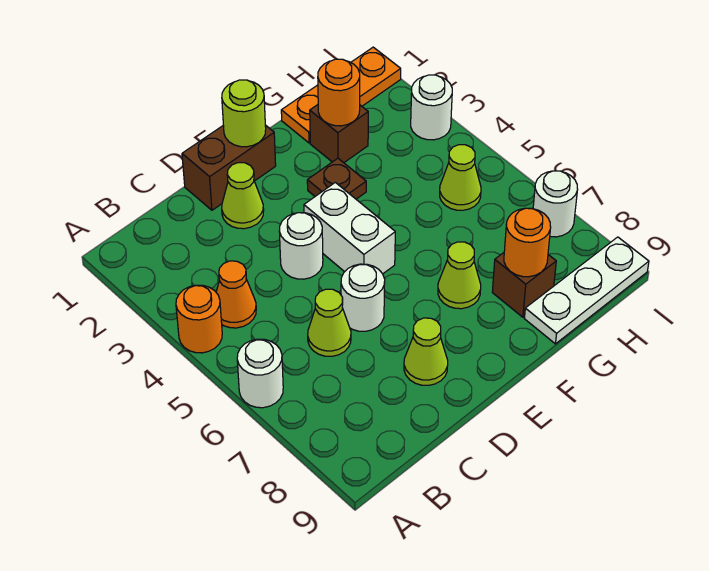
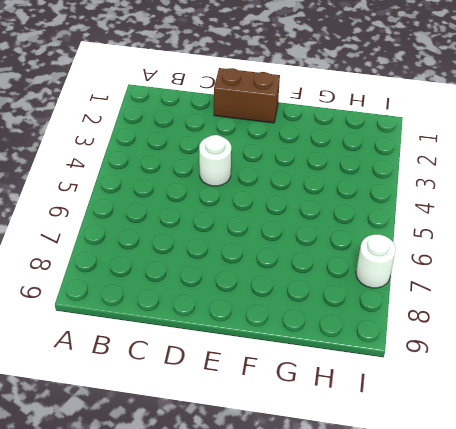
none -> orange 1x1 round brick [176,285,222,353]
none -> white 1x1 round brick [237,339,283,408]
none -> orange 1x1 cone [216,261,256,328]

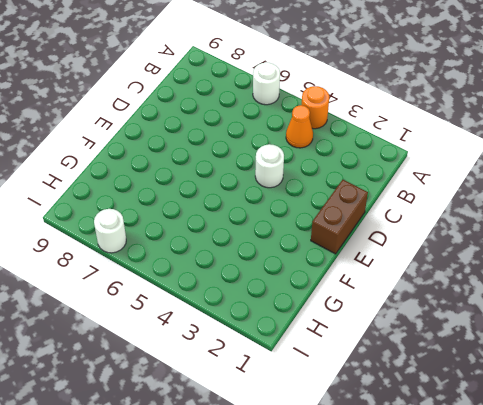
none -> lime 1x1 cone [308,289,351,356]
none -> lime 1x1 cone [222,163,264,229]
none -> white 1x1 round brick [341,264,385,331]

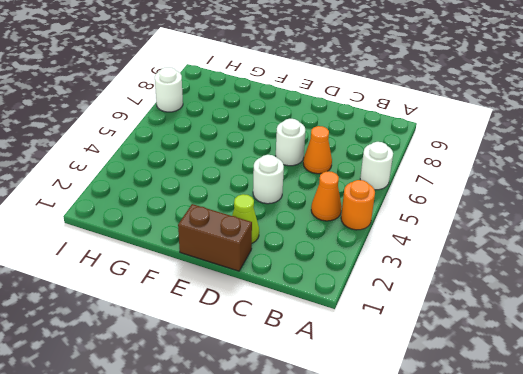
orange 1x1 cone [303,126,332,174] -> lime 1x1 cone [308,289,351,356]
none -> lime 1x1 cone [404,318,448,385]
none -> white 1x2 brick [304,182,395,274]
none -> brown 1x1 plate [307,158,366,199]

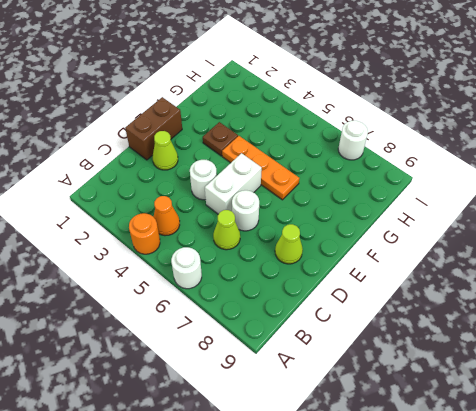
white 1x2 brick [205,153,262,214] -> white 1x2 brick turned to [304,182,395,274]
orange 1x3 plate [222,136,299,200] -> orange 1x3 plate turned to [281,47,401,143]
none -> lime 1x1 cone [438,242,481,309]
none -> brown 1x1 brick [310,105,368,163]
none -> brown 1x1 brick [492,253,556,317]

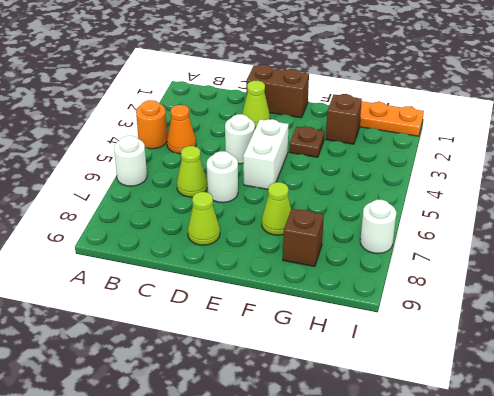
none -> white 1x3 plate [524,237,649,344]
none -> lime 1x1 cone [440,145,481,210]
none -> white 1x1 round brick [411,75,452,140]

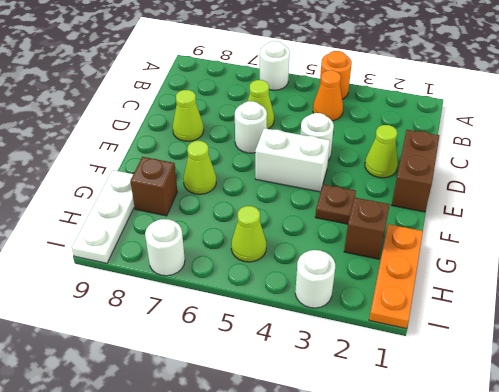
none -> lime 1x1 round brick [222,80,266,147]
none -> orange 1x1 round brick [318,59,360,126]
none -> orange 1x1 round brick [504,208,551,277]

